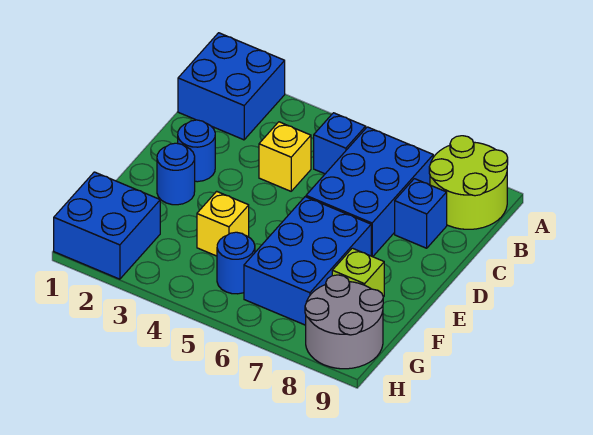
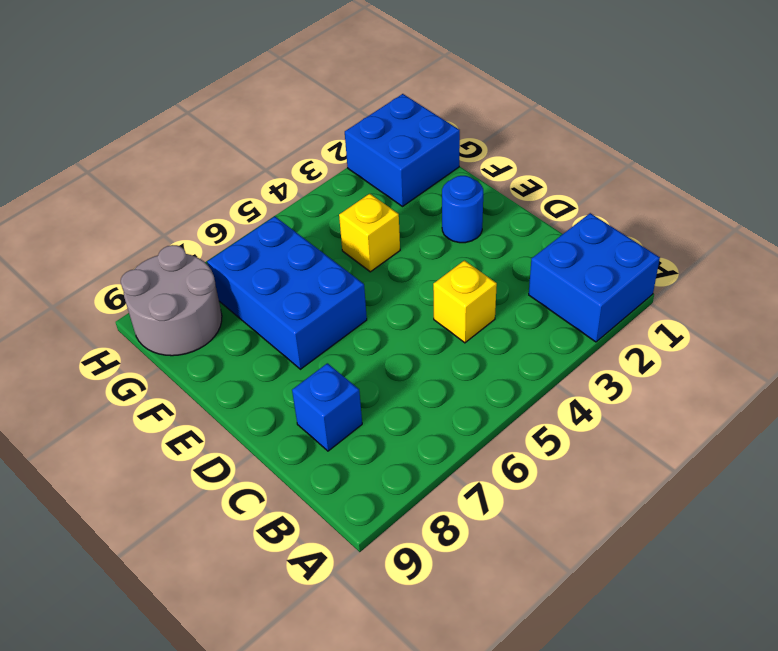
none -> lime 2x2 round brick [429,136,508,229]
none -> blue 1x1 brick [314,113,366,174]
none -> blue 2x3 brick [306,127,433,257]

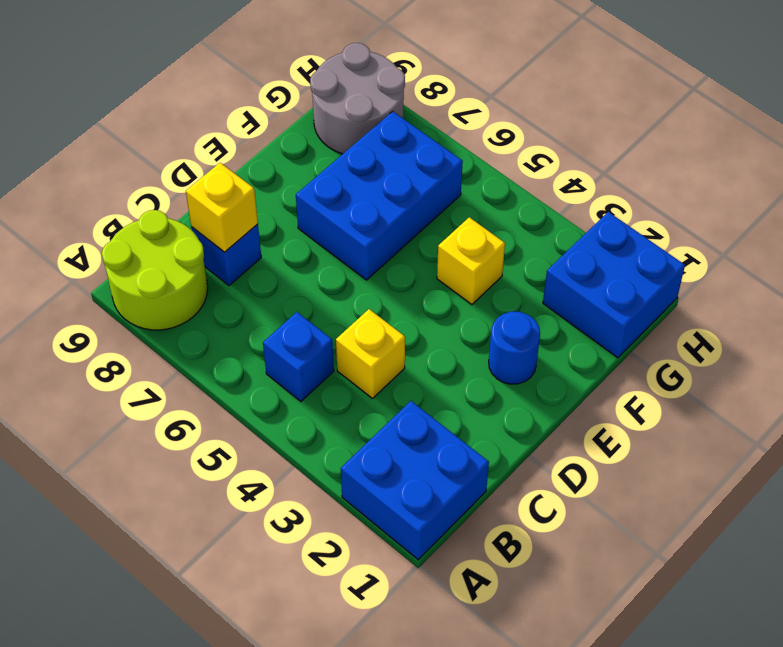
yellow 1x1 brick [186,163,258,252] -> none
none -> blue 2x3 brick [306,127,433,257]
none -> blue 1x1 round brick [178,120,215,182]
none -> lime 1x1 brick [332,248,384,297]

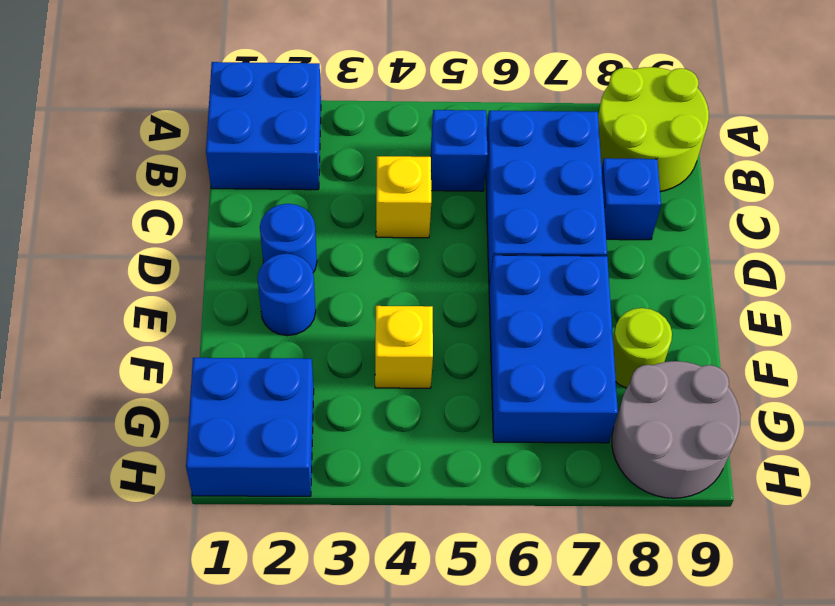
lime 1x1 round brick [613,308,672,388] -> lime 1x1 brick [332,248,384,297]
none -> blue 1x1 round brick [217,232,255,294]

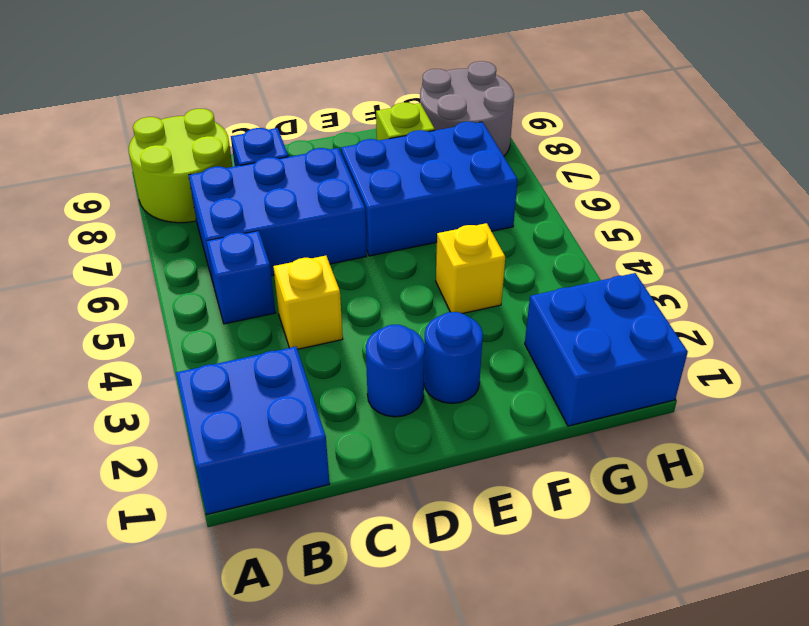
none -> blue 1x1 round brick [217,232,255,294]

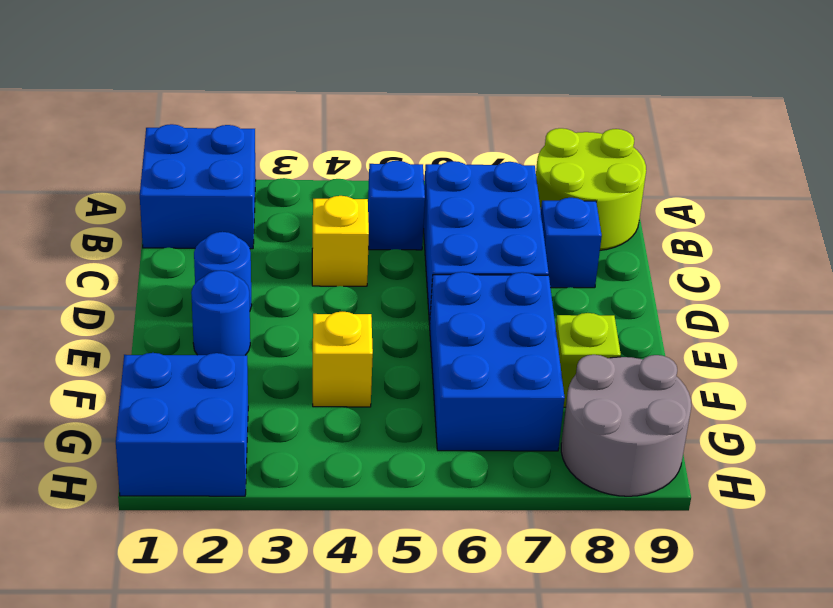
none -> blue 1x1 round brick [217,232,255,294]

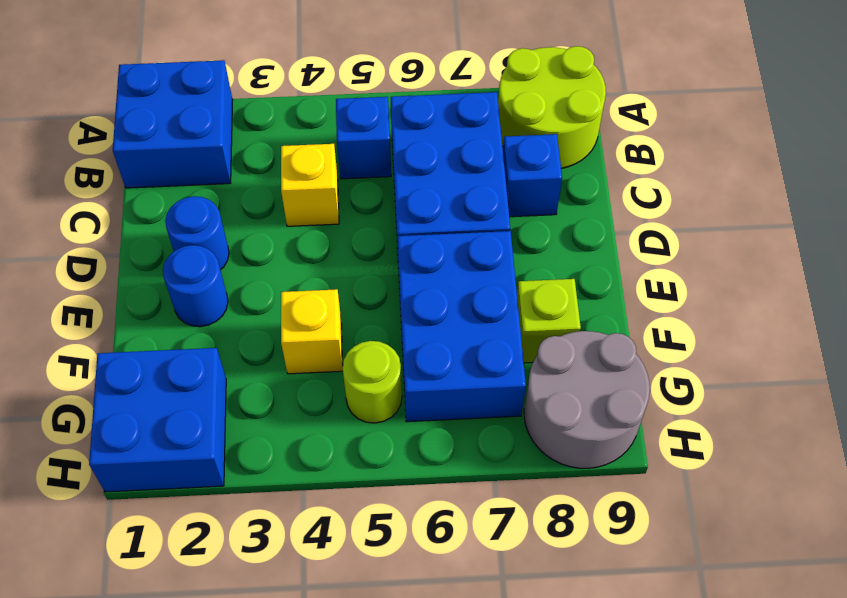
lime 1x1 round brick [343,341,402,423] -> blue 1x1 round brick [217,232,255,294]

